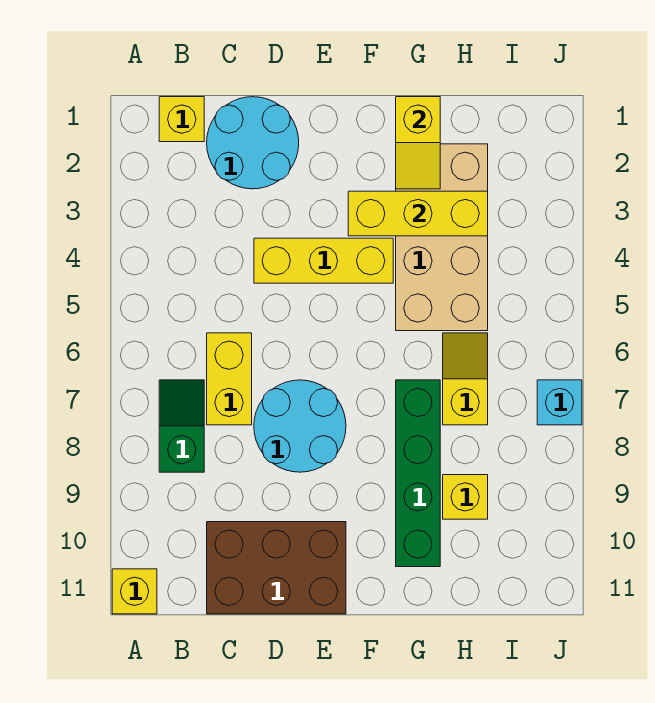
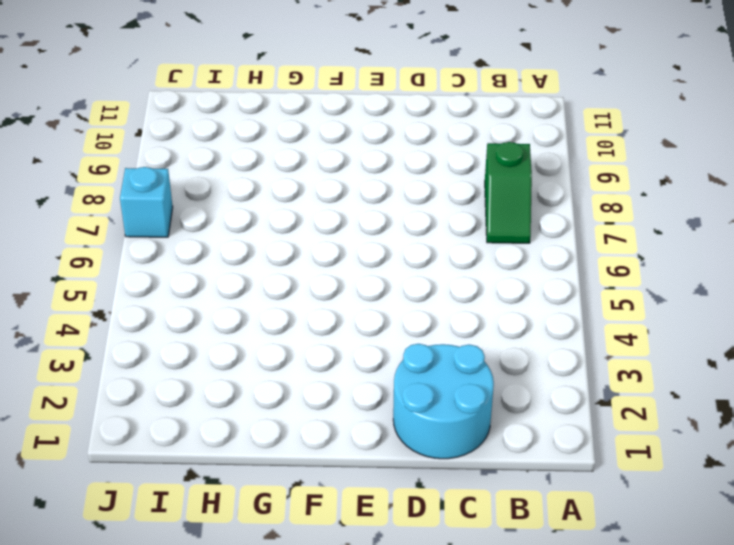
none -> yellow 1x1 brick [112,569,157,614]
none -> yellow 1x1 brick [159,97,204,142]
none -> yellow 1x2 brick [207,333,252,425]

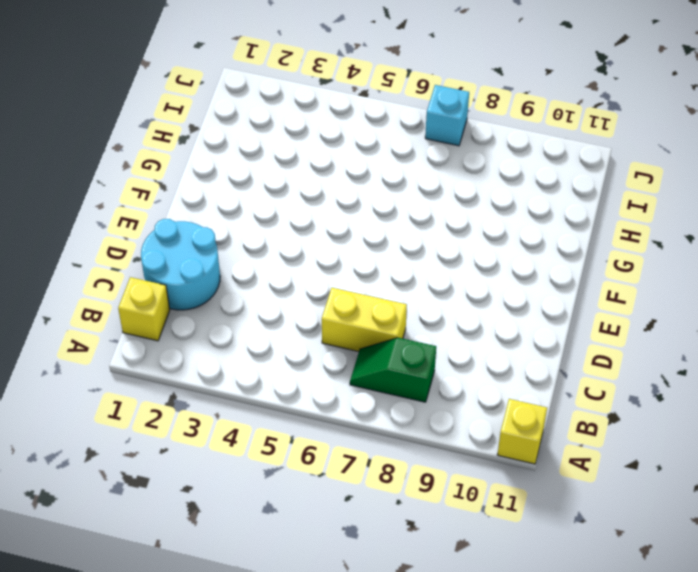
none -> brown 2x3 brick [207,522,346,614]
none -> yellow 1x3 brick [254,238,393,283]
none -> cyan 2x2 round brick [254,380,346,472]

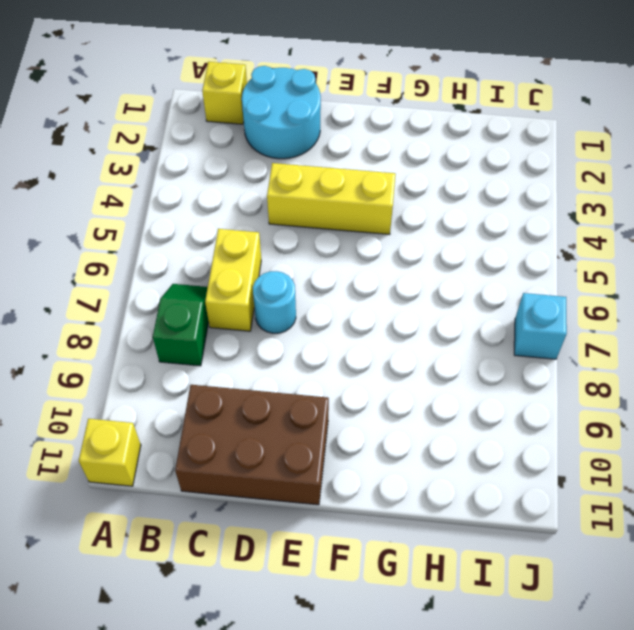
cyan 1x1 round brick [253,271,296,333] -> cyan 2x2 round brick [254,380,346,472]
none -> tan 2x4 brick [396,144,488,331]
none -> green 1x4 brick [396,380,440,567]
none -> yellow 1x2 slope [443,333,488,425]

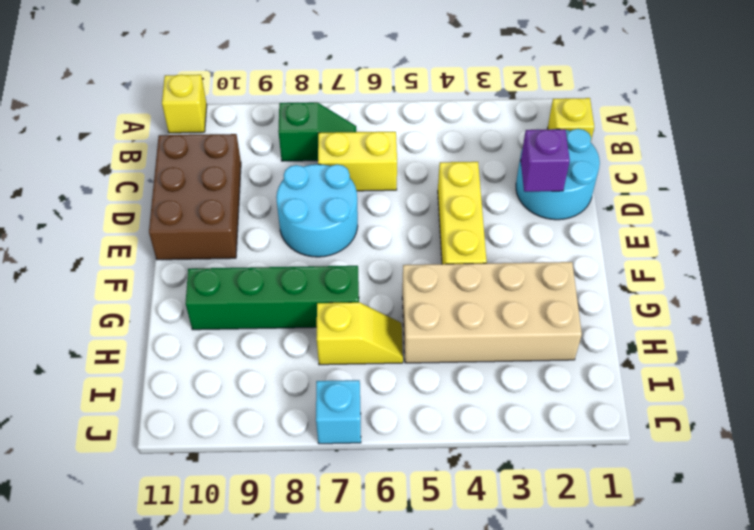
purple 1x1 brick [521,129,570,192] -> none
none -> yellow 1x1 brick [443,475,488,519]
none -> yellow 1x3 brick [348,191,488,236]
none -> yellow 1x2 slope [396,97,440,189]

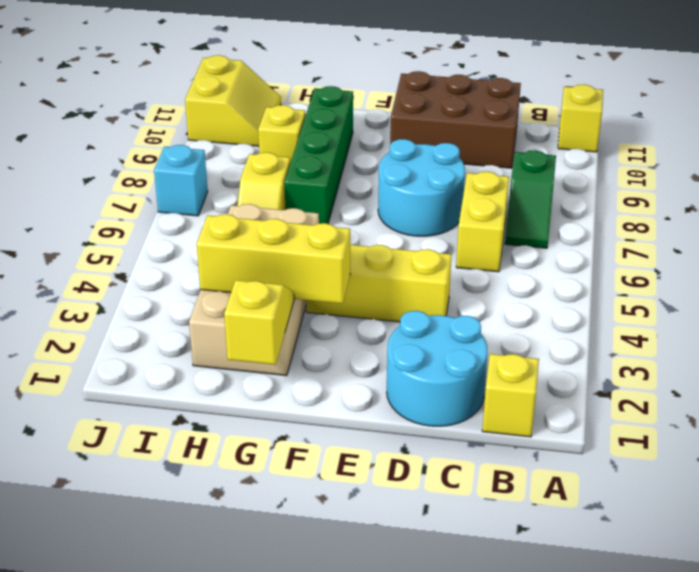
yellow 2x2 slope [185,55,281,146] -> none

